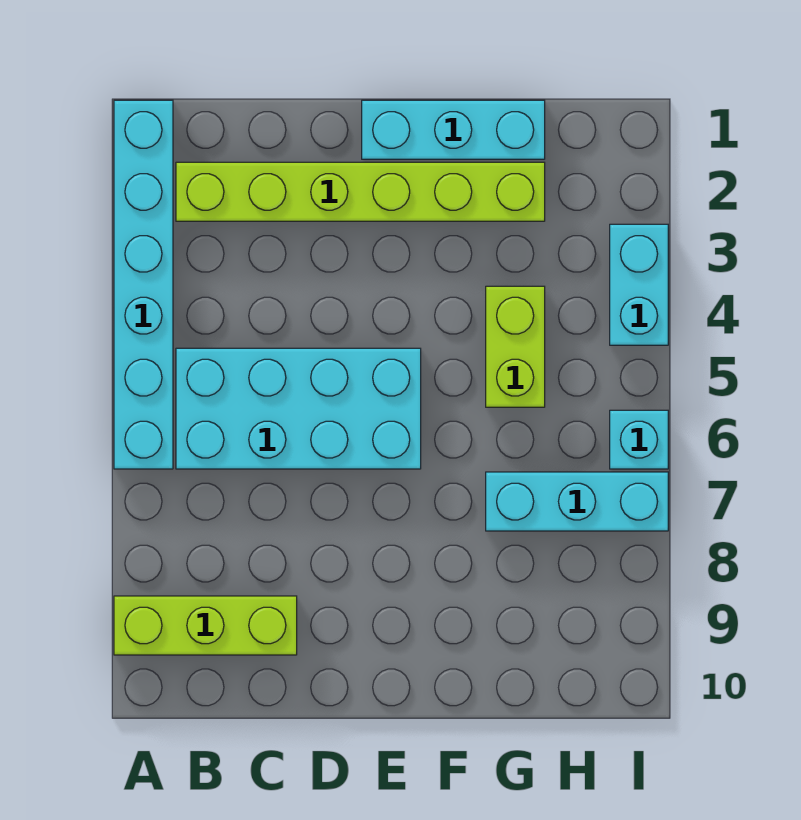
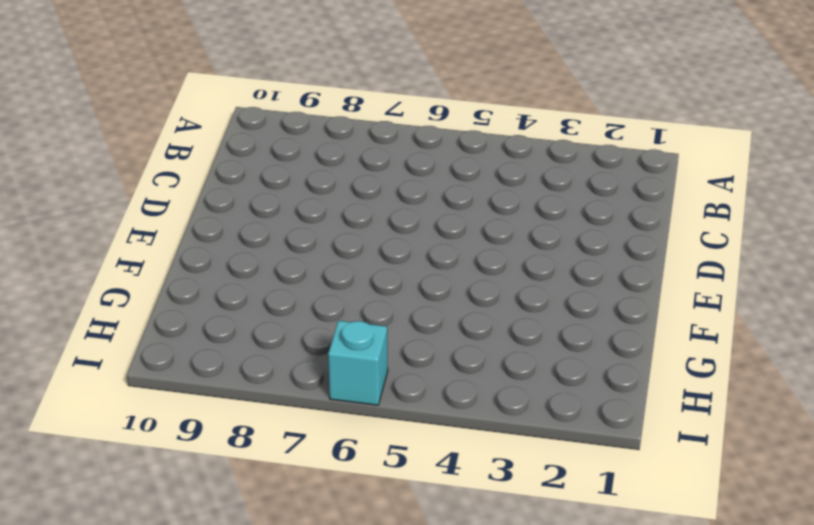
none -> cyan 1x6 brick [114,100,173,469]
none -> lime 1x3 brick [114,596,297,655]

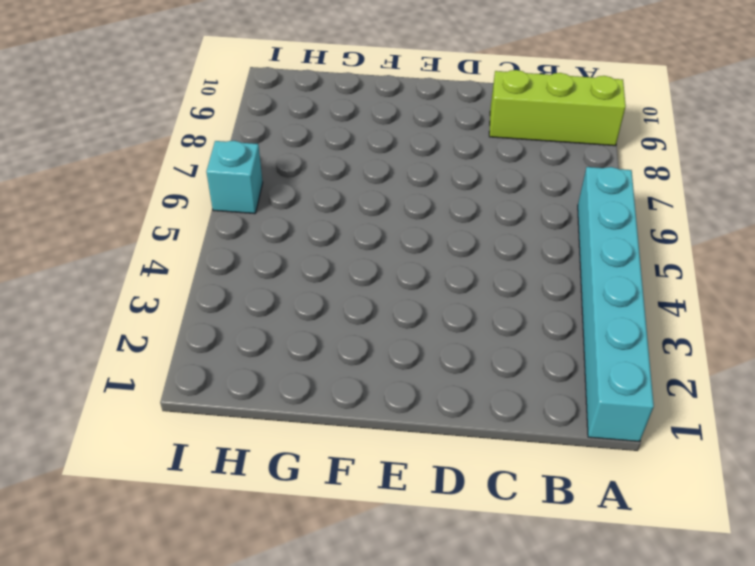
none -> lime 1x6 brick [176,162,545,221]
none -> cyan 2x4 brick [176,348,421,469]

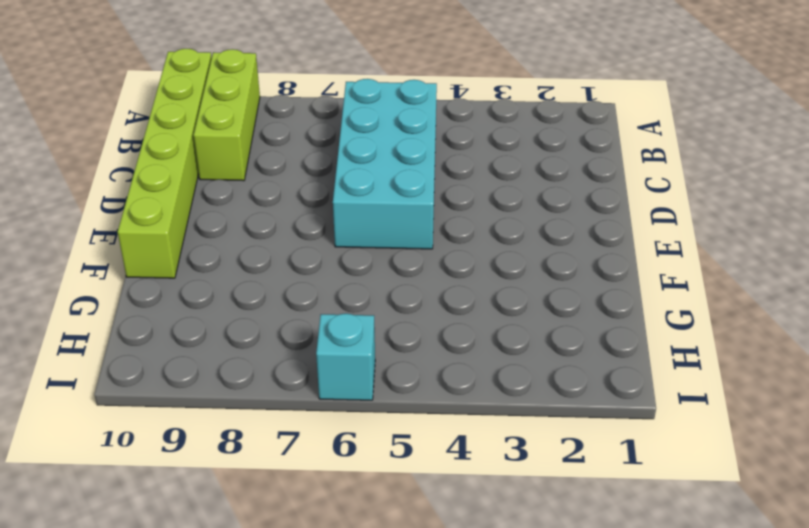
lime 1x6 brick [118,49,212,278] -> lime 1x6 brick moved to [176,162,545,221]
none -> cyan 1x6 brick [114,100,173,469]
none -> cyan 1x3 brick [362,100,545,159]

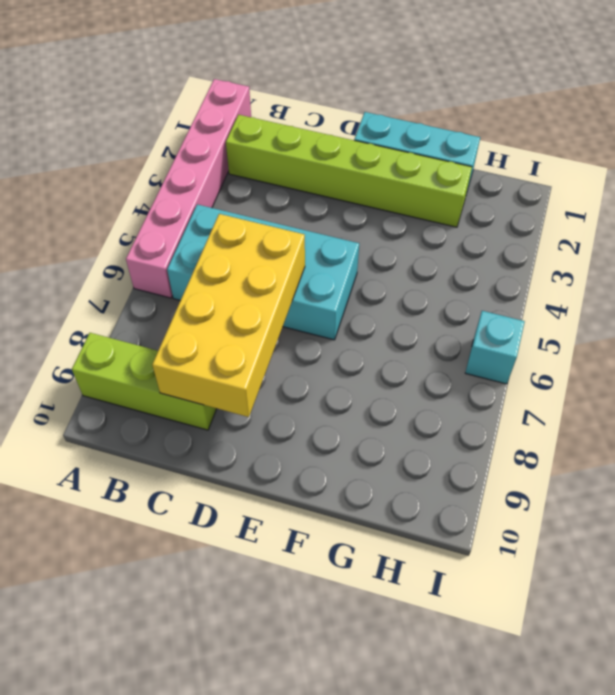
pink 1x6 brick [126,79,251,298] -> cyan 1x6 brick [114,100,173,469]
yellow 2x4 brick [152,214,305,417] -> none
none -> lime 1x2 brick [486,286,545,407]
none -> cyan 1x3 brick [486,472,668,531]

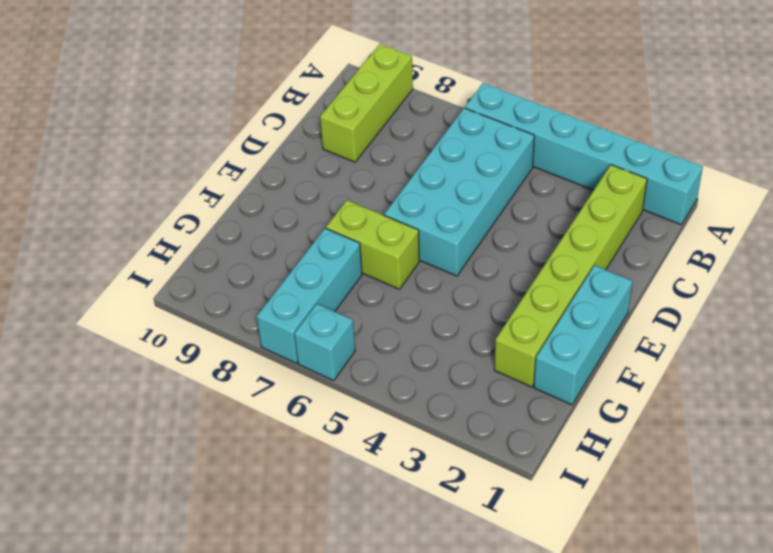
lime 1x2 brick [326,200,419,289] -> lime 1x2 brick moved to [486,286,545,407]
none -> cyan 1x2 brick [610,224,668,345]

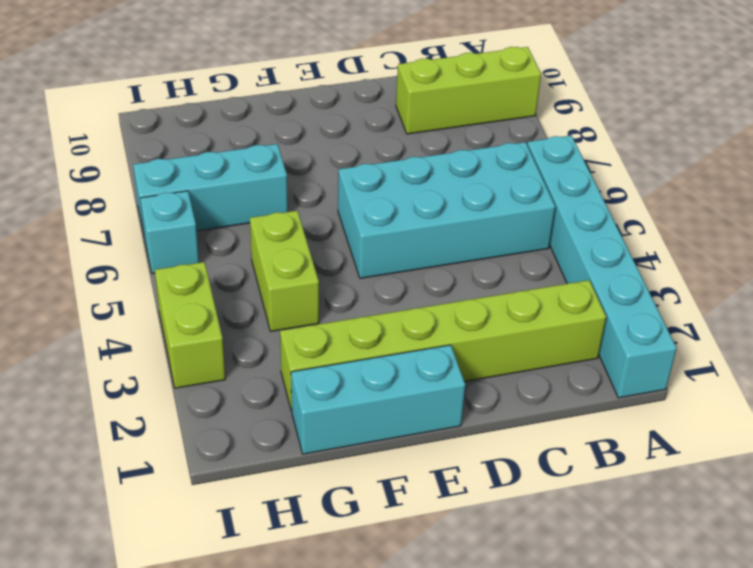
lime 1x2 brick [155,262,225,388] -> cyan 1x2 brick [610,224,668,345]

